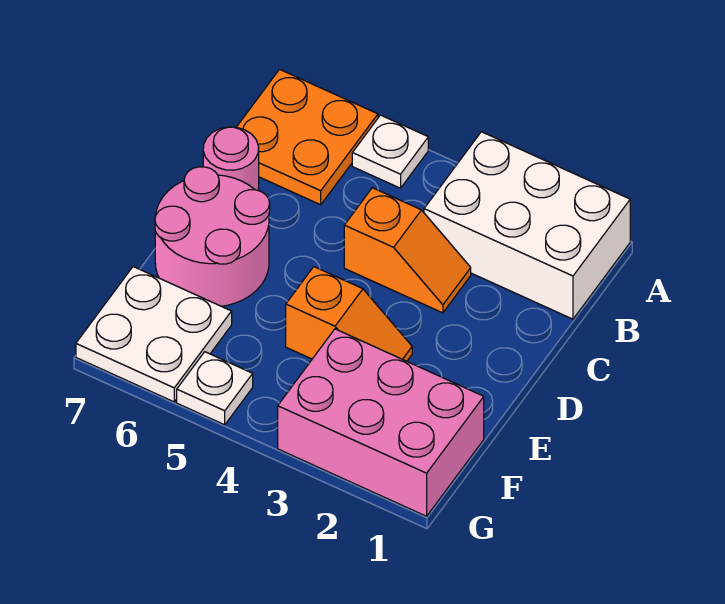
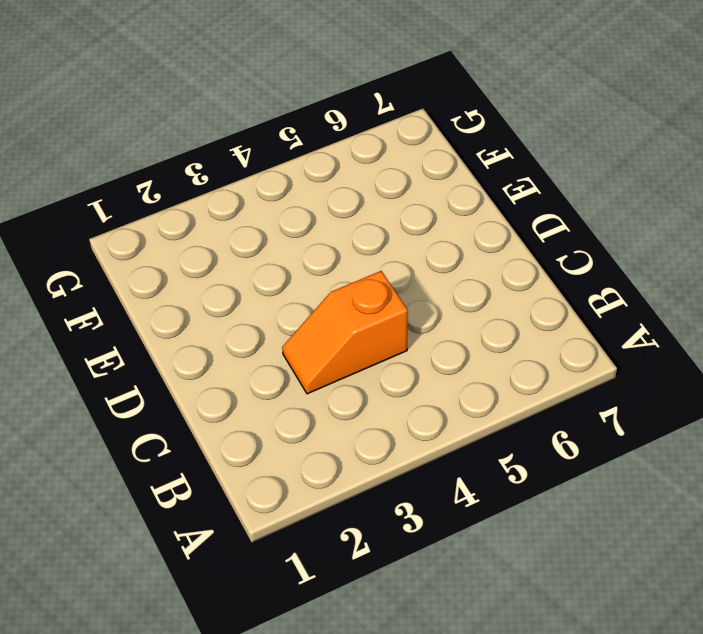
none -> white 2x3 brick [424,132,630,319]
none -> white 1x1 plate [352,115,428,188]

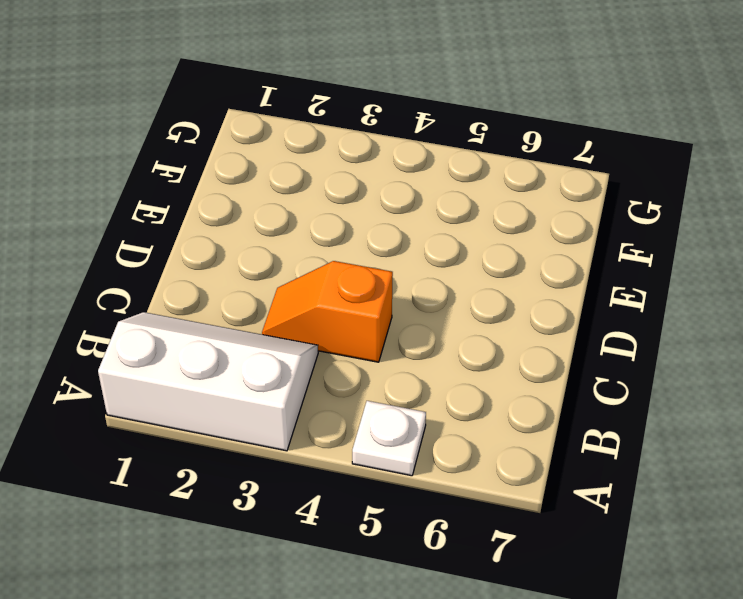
white 2x3 slope [98,312,318,451] -> white 2x3 brick [424,132,630,319]
none -> orange 2x2 plate [237,69,378,205]
none -> pink 1x1 round brick [203,127,259,191]

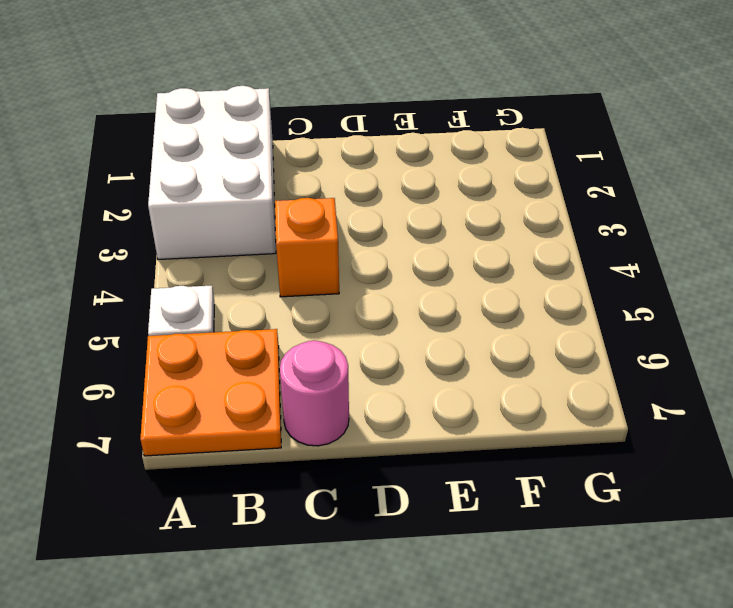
none -> pink 2x2 round brick [155,167,270,306]
none -> orange 1x2 slope [286,267,412,361]

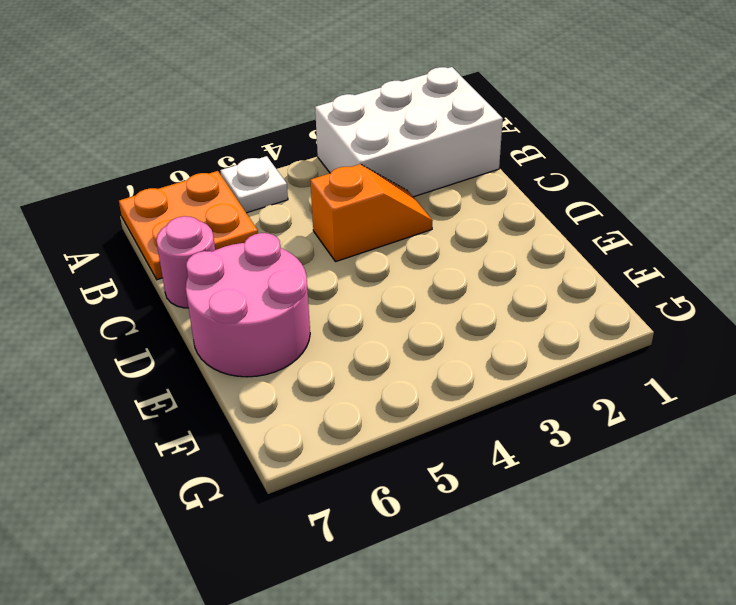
none -> orange 1x2 slope [286,267,412,361]
none -> pink 2x3 brick [278,329,484,516]

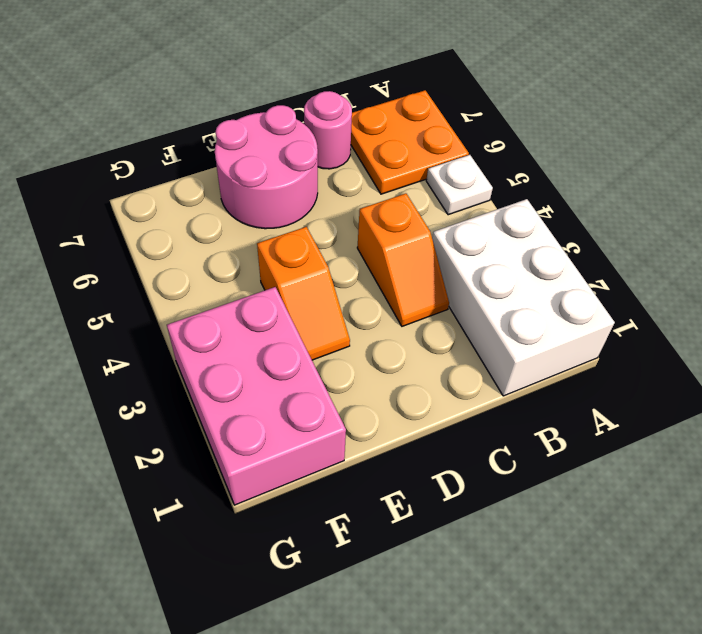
none -> white 2x2 plate [76,267,232,402]
none -> white 1x1 plate [177,352,253,425]

